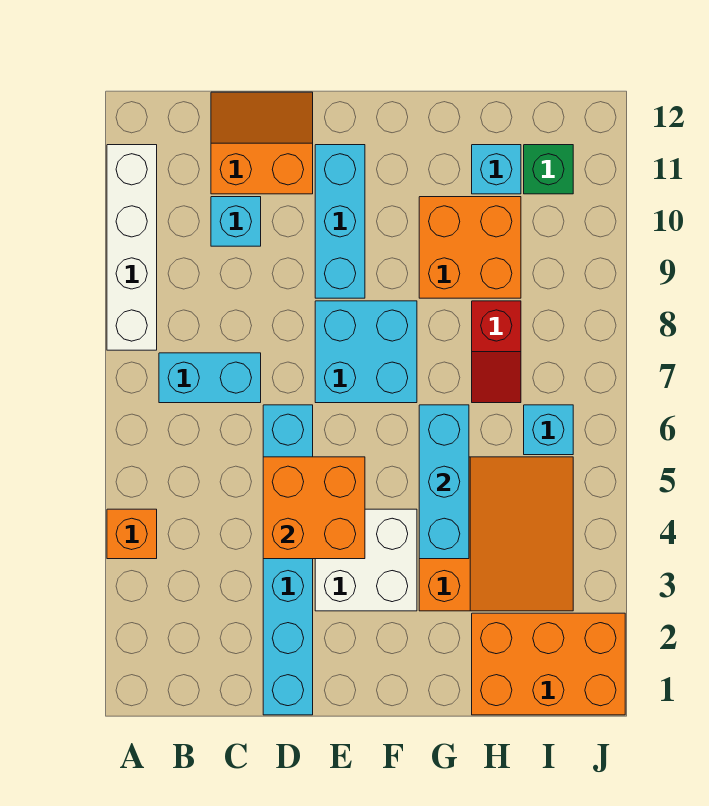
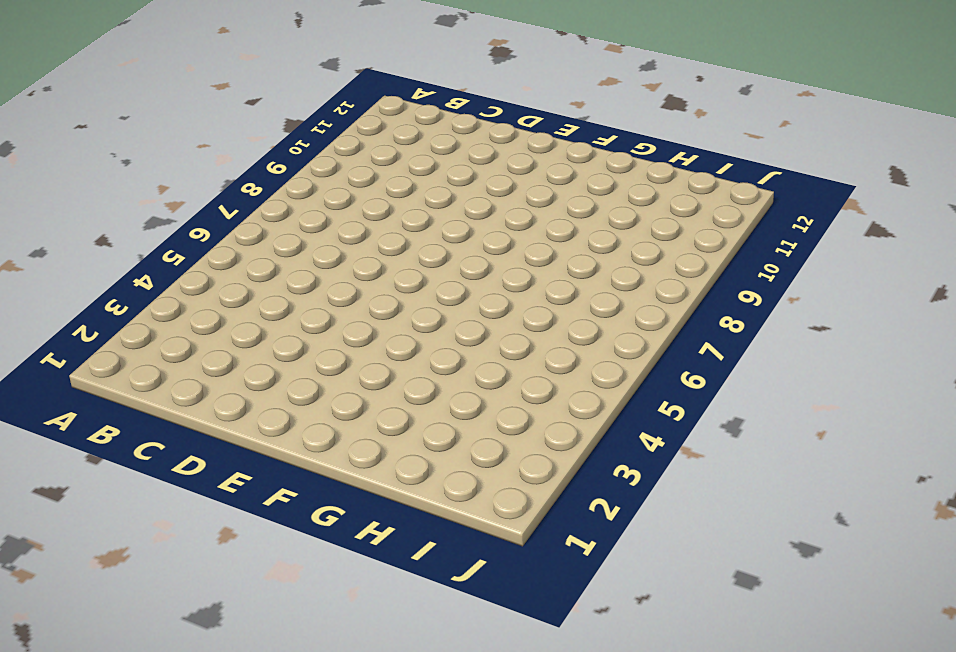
none -> orange 1x1 brick [107,509,157,559]
none -> white 1x4 brick [107,145,157,350]
none -> cyan 1x2 brick [159,353,261,403]

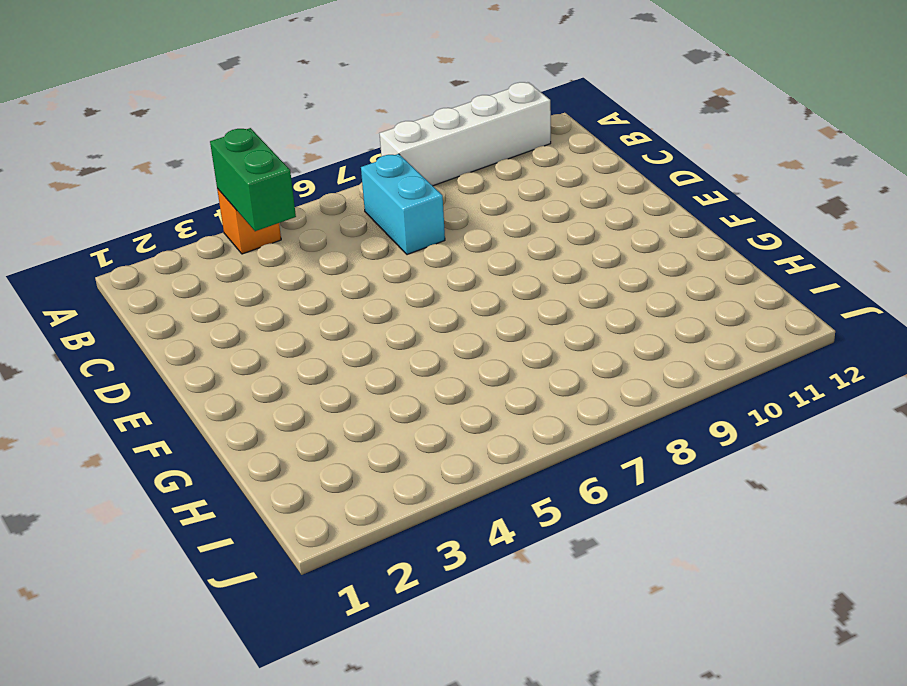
green 1x2 brick [210,128,296,231] -> none
none -> cyan 1x1 brick [211,197,261,246]
none -> orange 2x2 slope [211,92,313,194]
none -> cyan 1x6 brick [263,405,313,715]

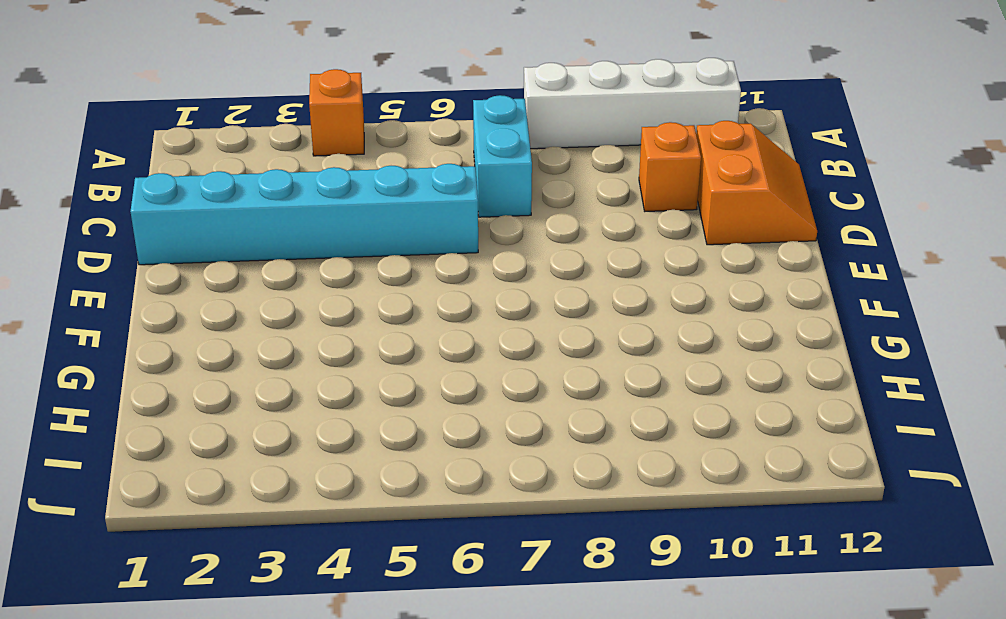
orange 1x1 brick [639,122,701,211] -> cyan 1x1 brick [211,197,261,246]
none -> white 2x2 brick [315,509,417,611]
none -> cyan 2x2 brick [315,301,417,403]
none -> cyan 1x3 brick [315,145,365,298]

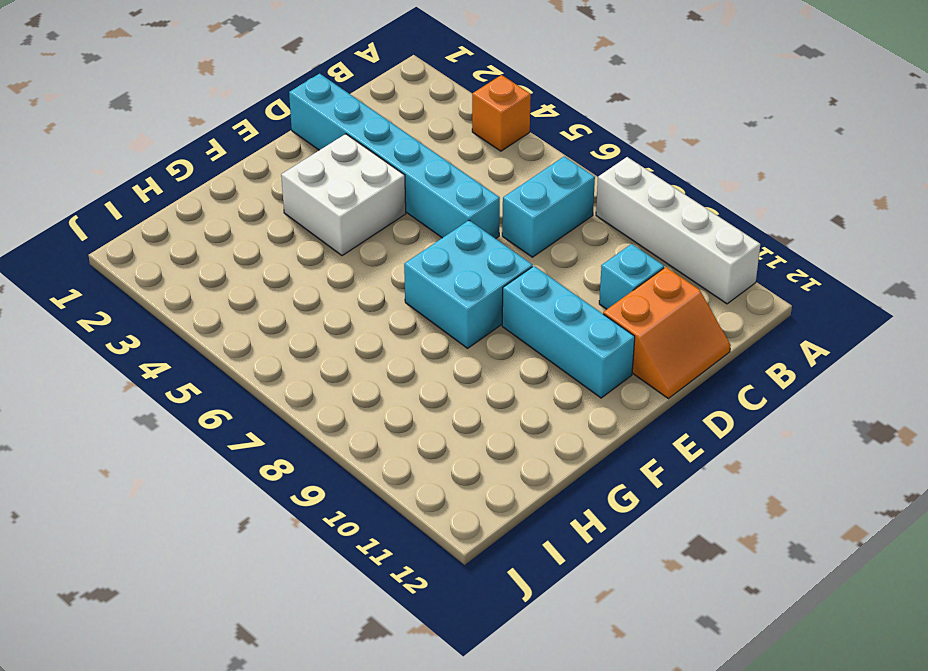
none -> orange 3x3 slope [419,457,573,611]
none -> orange 2x2 brick [419,197,521,298]
none -> orange 2x3 brick [472,613,625,715]

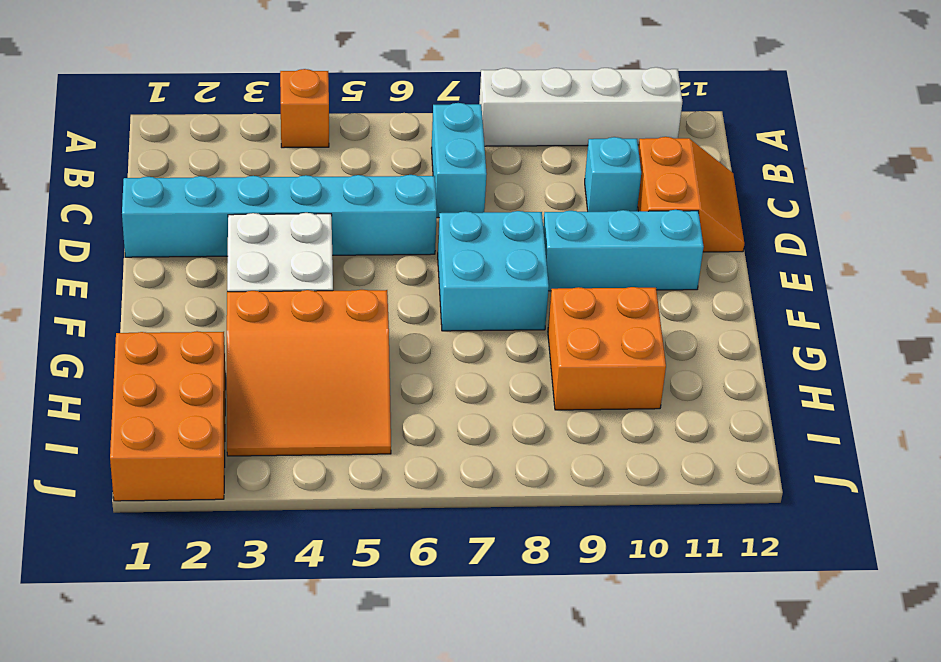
none -> red 1x2 slope [472,301,521,403]
none -> cyan 1x1 brick [472,145,521,194]
none -> cyan 1x1 brick [524,405,573,455]

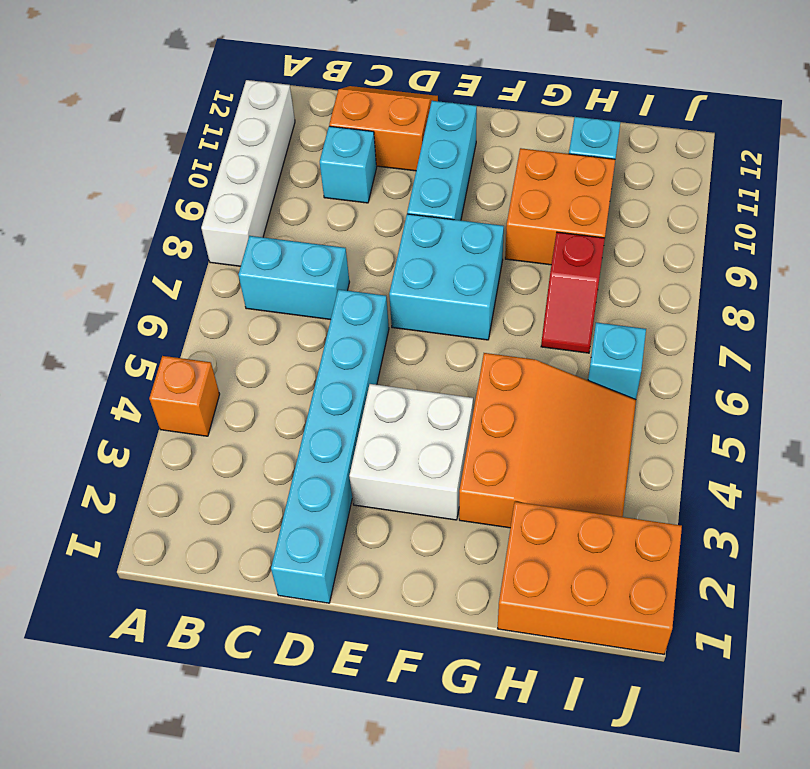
none -> green 1x1 brick [524,145,573,194]
none -> orange 2x2 brick [263,457,365,559]
none -> cyan 1x3 brick [419,405,469,559]

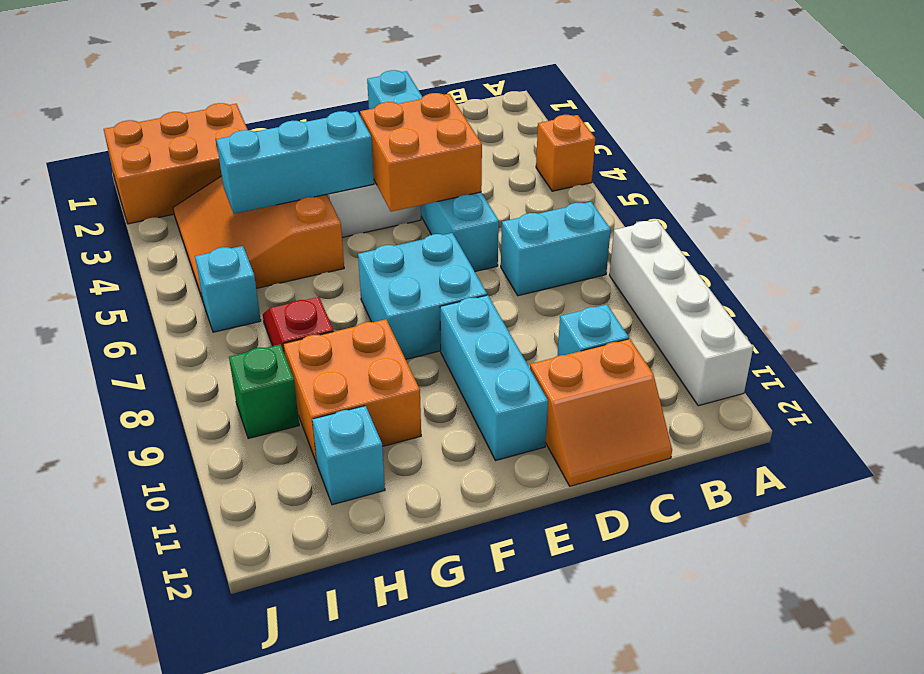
cyan 1x3 brick [216,111,374,214] -> cyan 1x3 brick turned to [419,405,469,559]
green 1x1 brick [229,344,299,439] -> green 1x1 brick moved to [524,145,573,194]

